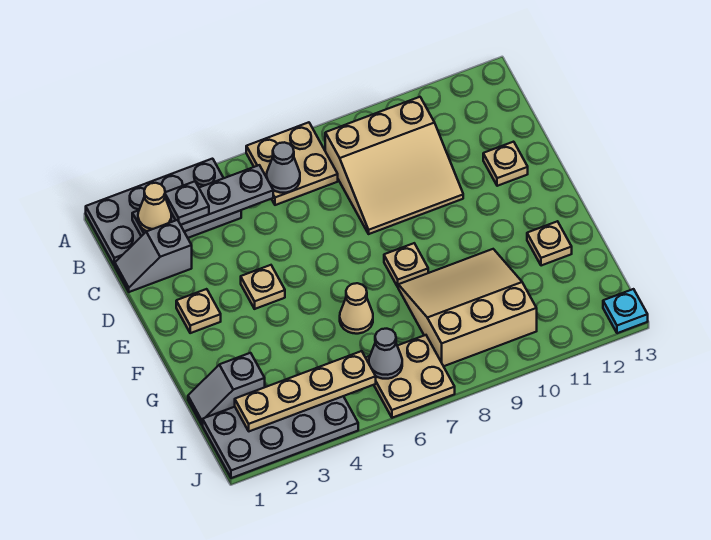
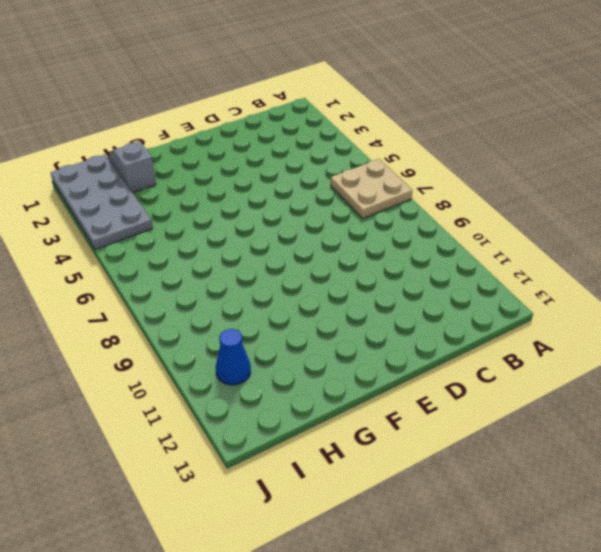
blue 1x1 cone [216,329,251,385] -> none
none -> grey 2x4 plate [86,159,241,265]
none -> tan 3x3 slope [325,97,463,234]
none -> grey 1x2 slope [115,220,192,292]

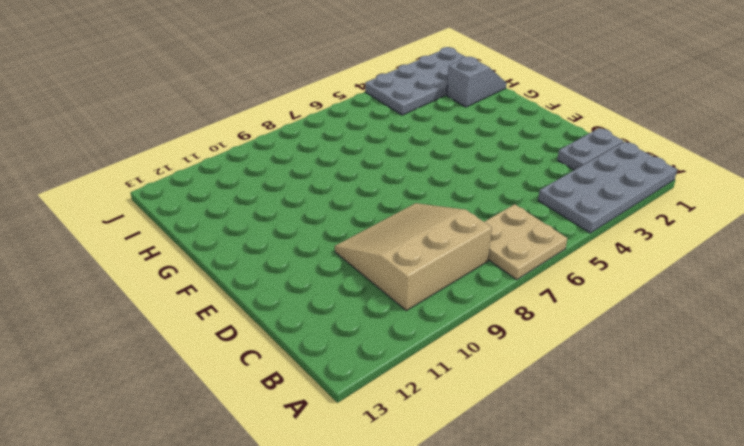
grey 1x2 plate [557,128,623,170] -> grey 1x2 slope [115,220,192,292]
none -> tan 1x1 plate [483,142,528,186]
none -> tan 1x1 plate [176,289,221,333]
none -> tan 1x1 plate [241,265,285,309]

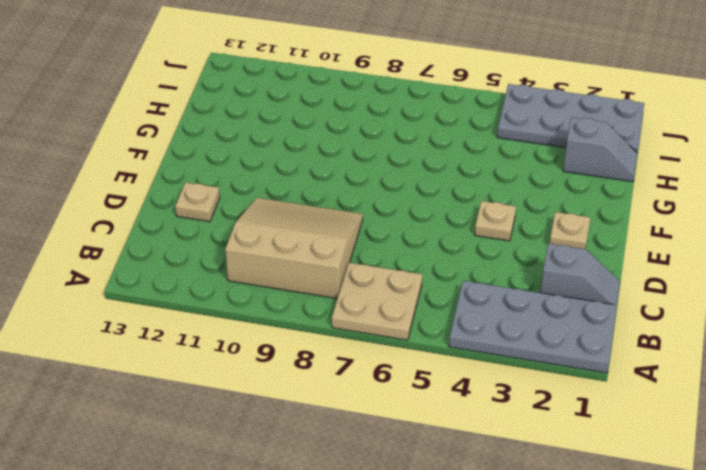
none -> tan 1x1 plate [384,243,428,287]
none -> tan 1x1 cone [340,283,373,334]
none -> tan 3x3 slope [398,249,537,366]

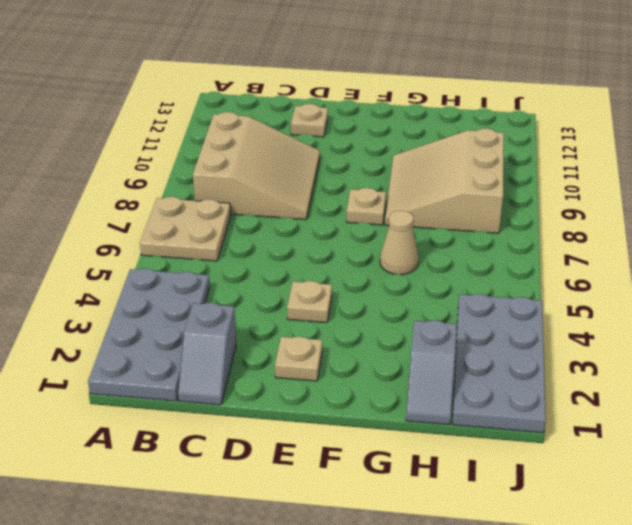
none -> tan 1x1 plate [527,221,572,266]
none -> tan 2x2 plate [366,335,455,418]
none -> cyan 1x1 plate [603,289,648,333]

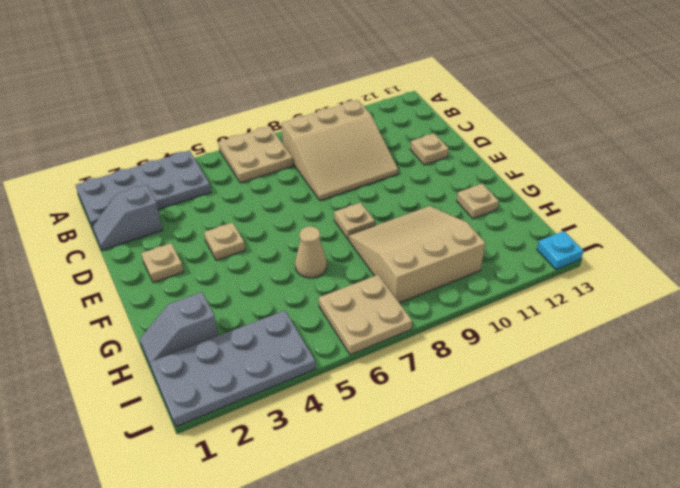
none -> grey 1x4 plate [132,165,273,236]
none -> grey 1x1 cone [267,142,300,193]
none -> tan 1x4 plate [235,351,376,431]

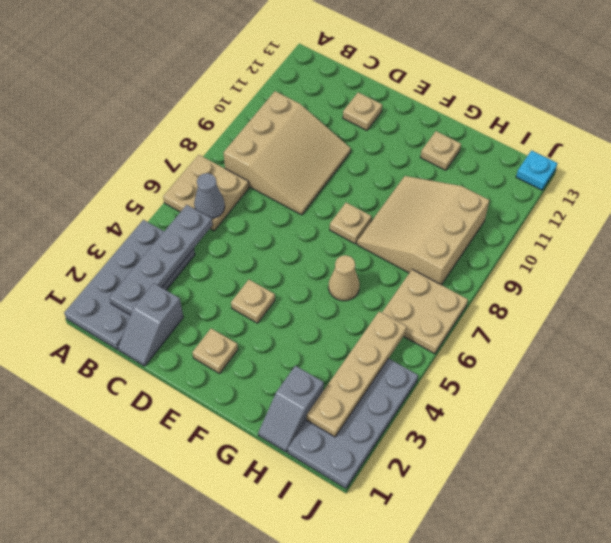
none -> grey 1x1 cone [369,329,402,379]
none -> tan 1x1 cone [138,183,171,231]
none -> grey 1x1 plate [165,181,209,225]

